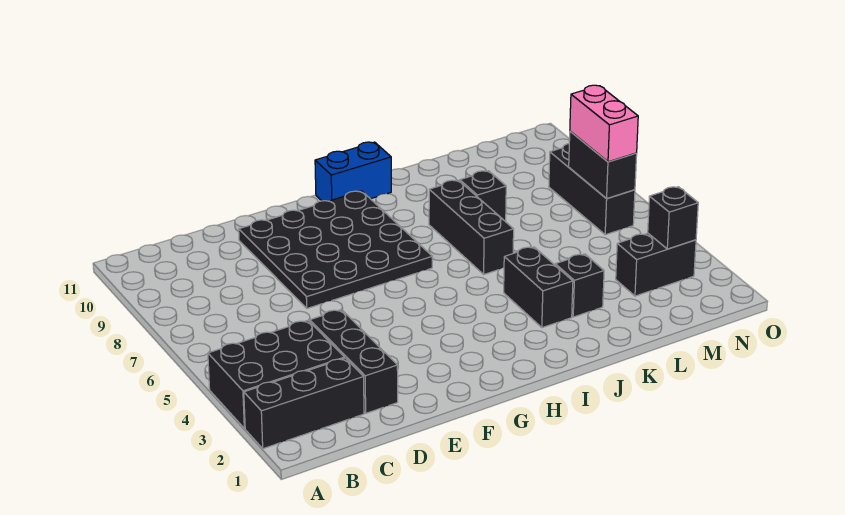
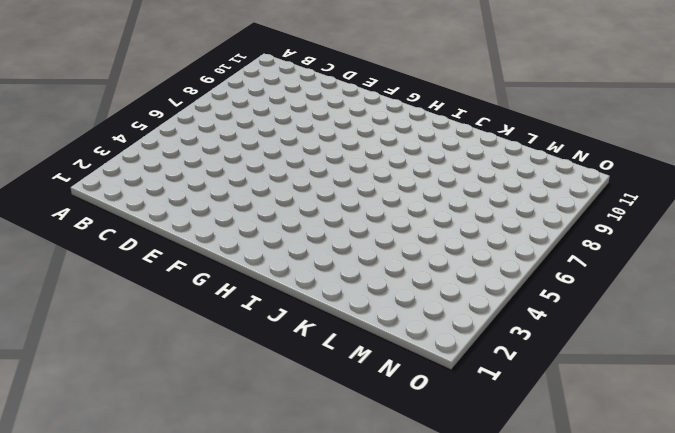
none -> black 1x3 brick [244,358,364,449]
none -> black 2x3 brick [208,320,344,429]
none -> black 1x3 brick [310,310,398,413]

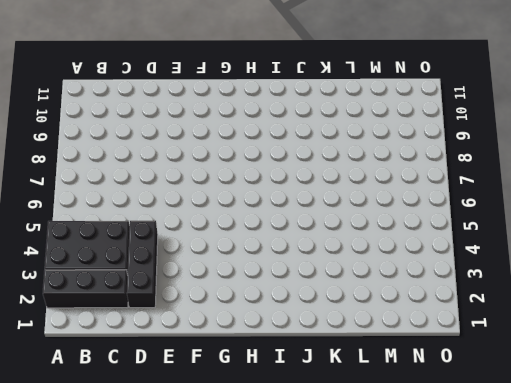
none -> black 4x4 plate [239,191,432,308]
none -> blue 1x2 brick [315,142,391,201]
none -> black 1x2 brick [504,247,573,328]

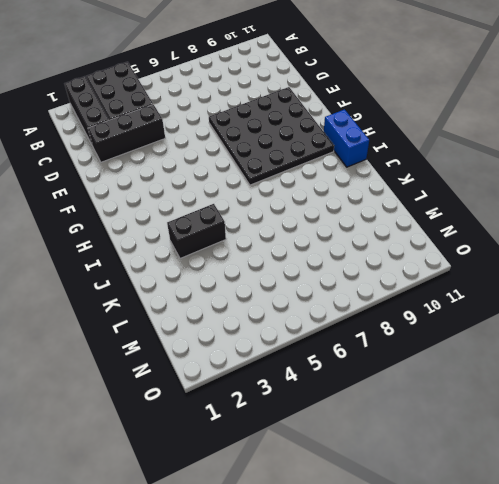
none -> black 1x3 brick [429,180,514,274]
none -> black 1x1 brick [555,254,604,317]
none -> black 1x1 brick [460,171,506,222]

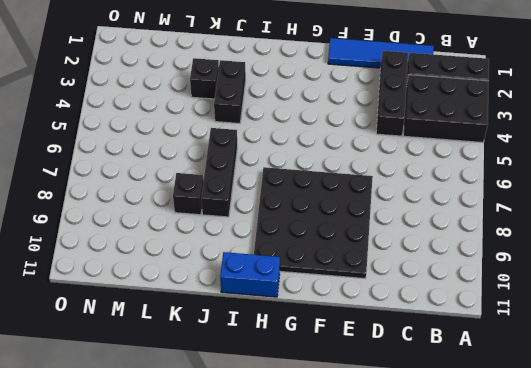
blue 1x4 tile [328,38,434,68] -> none
none -> black 1x2 brick [616,233,696,296]
none -> black 1x3 brick [549,144,635,235]
none -> black 1x1 brick [648,187,698,249]

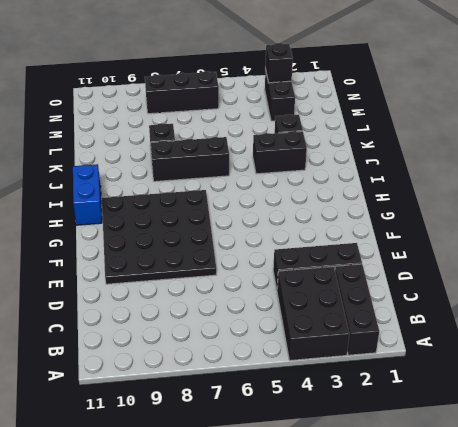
none -> black 1x2 brick [569,131,637,199]
none -> pink 1x2 brick [570,85,638,162]

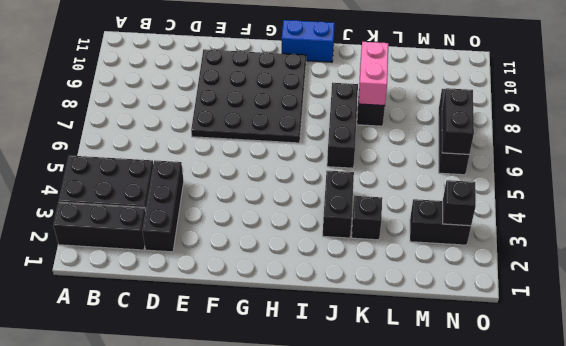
pink 1x2 brick [359,42,388,106] -> pink 1x2 brick moved to [570,85,638,162]

